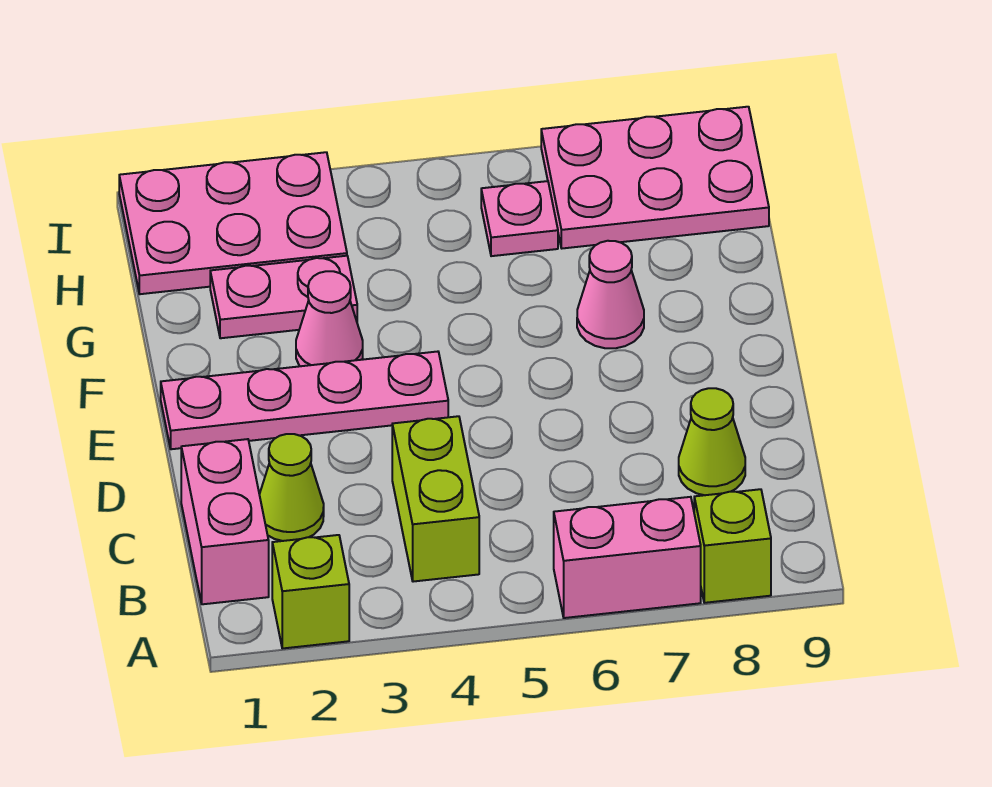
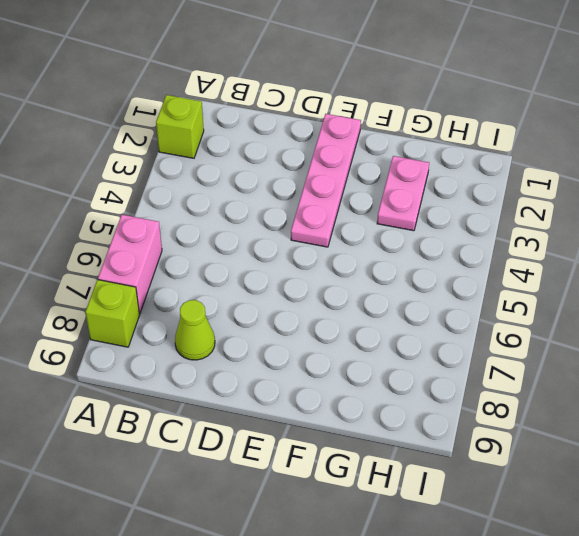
none -> pink 1x2 brick [181,439,269,604]
none -> lime 1x2 brick [392,416,479,582]
none -> lime 1x1 cone [259,434,324,541]

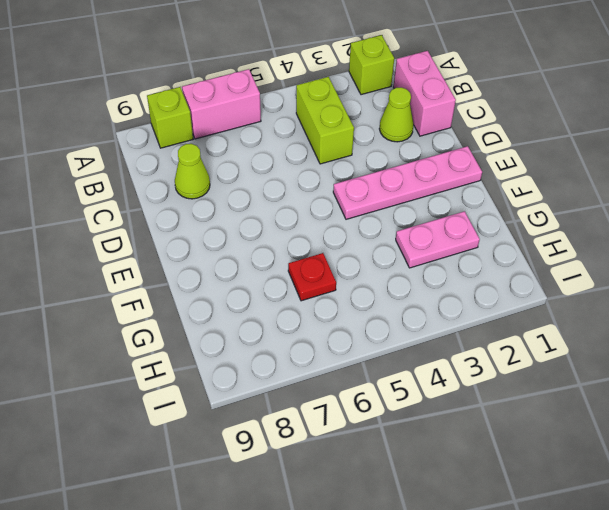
red 1x1 plate [288,253,336,301] -> none
none -> pink 1x1 cone [296,271,363,366]
none -> pink 1x1 cone [577,241,644,348]
none -> pink 2x3 plate [119,152,347,294]

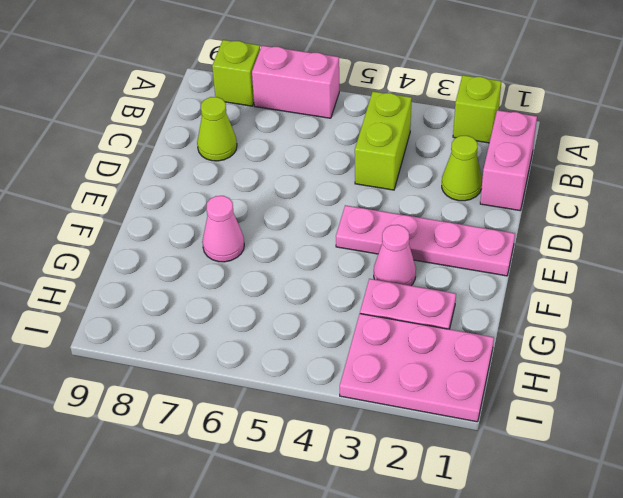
none -> pink 1x1 plate [481,181,558,256]
none -> pink 2x3 plate [541,107,769,248]

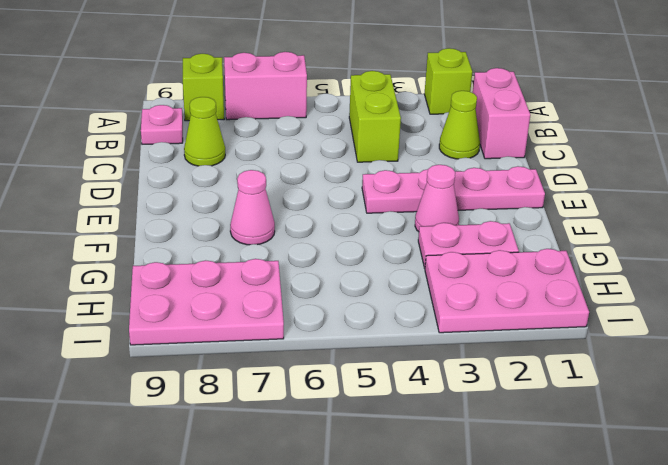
pink 1x1 plate [141,105,183,144] -> pink 1x1 plate moved to [481,181,558,256]

